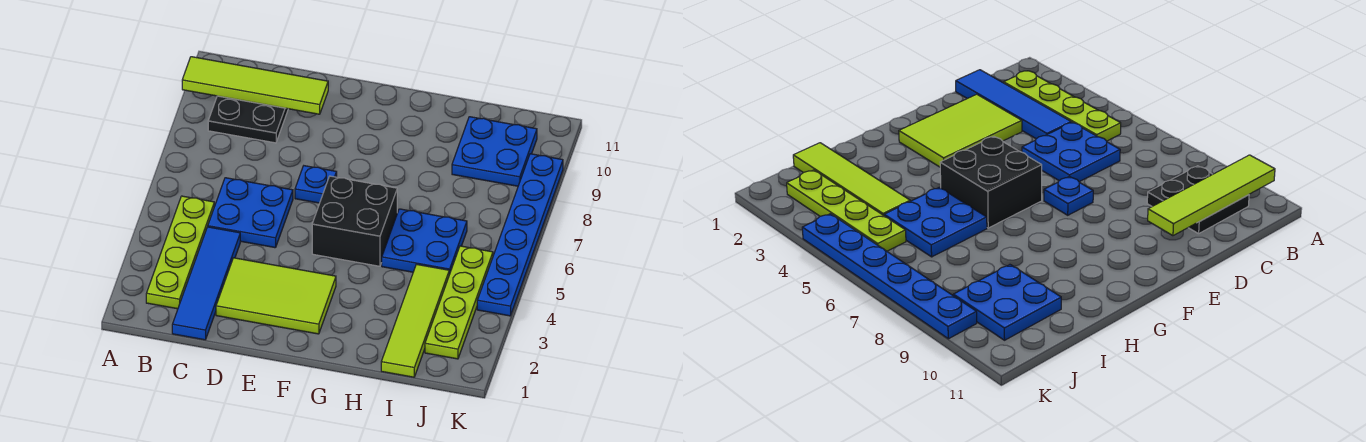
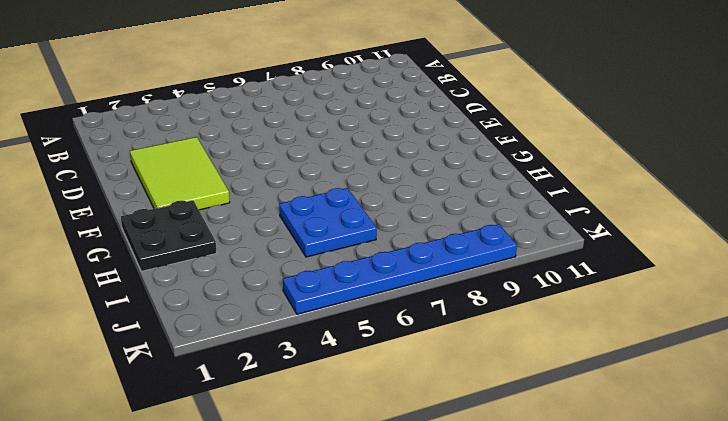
black 2x2 plate [121,200,217,271] -> black 2x2 plate moved to [208,96,288,143]
none -> lime 1x4 plate [146,196,214,309]
none -> blue 1x4 tile [172,227,240,340]
none -> blue 2x2 plate [208,178,293,248]

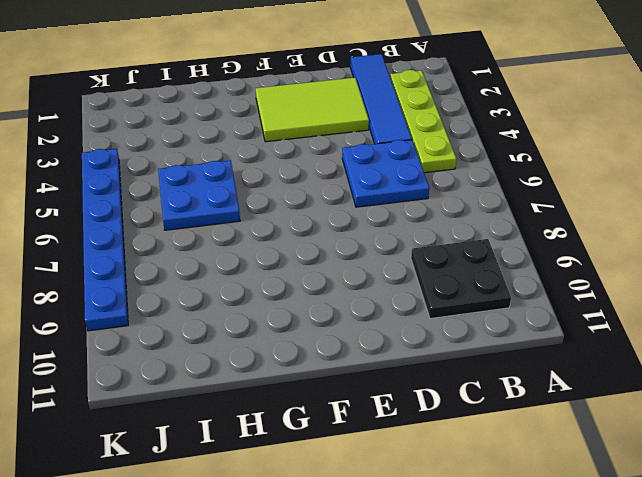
none -> blue 1x1 plate [295,166,337,203]
none -> black 2x2 brick [312,176,397,266]
none -> lime 1x4 tile [381,264,449,377]

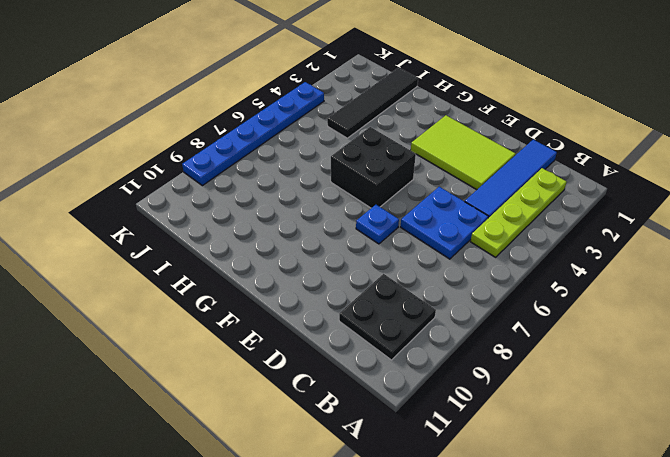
black 1x4 tile [327,68,418,138] -> lime 1x4 tile [381,264,449,377]
none -> blue 2x2 plate [382,209,467,274]
none -> blue 2x2 plate [452,117,537,186]
none -> lime 1x4 plate [425,246,493,359]

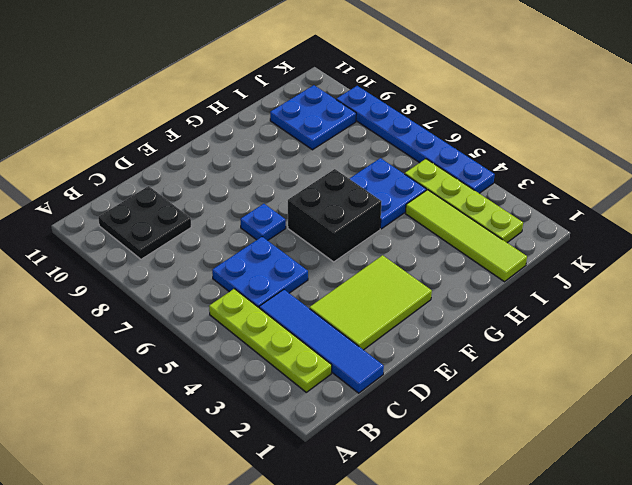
none -> lime 1x4 tile [182,57,328,114]

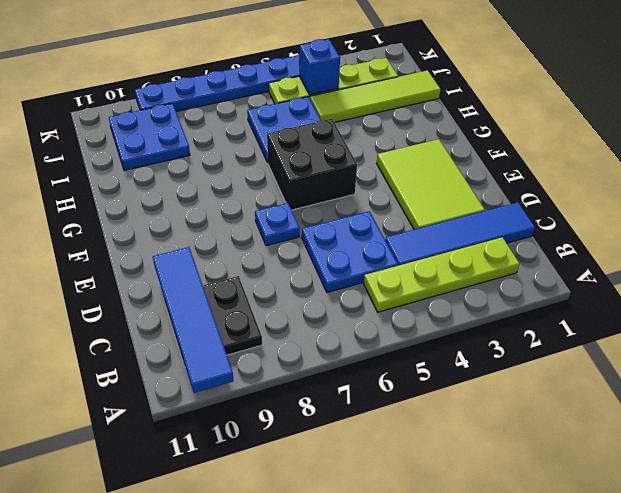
blue 1x4 tile [153,247,234,393] -> lime 1x4 tile [182,57,328,114]
blue 1x1 brick [299,39,340,95] -> none

